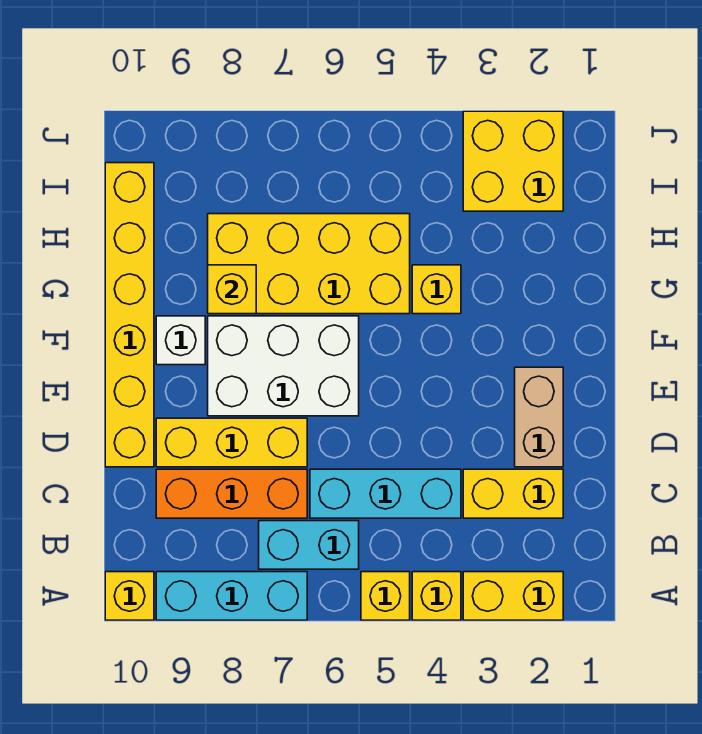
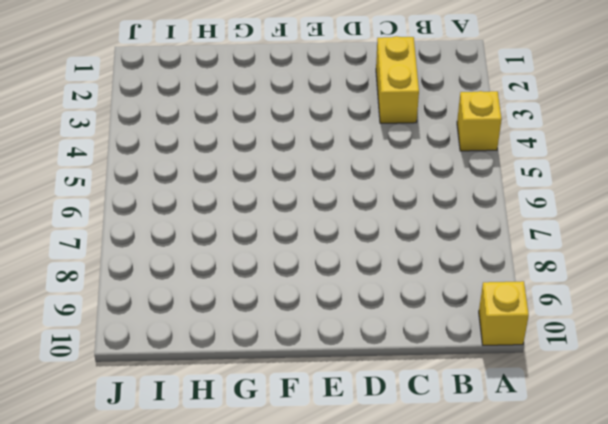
none -> yellow 1x2 brick [463,572,563,620]
none -> yellow 1x1 brick [361,572,410,620]
none -> cyan 1x3 brick [156,572,307,620]

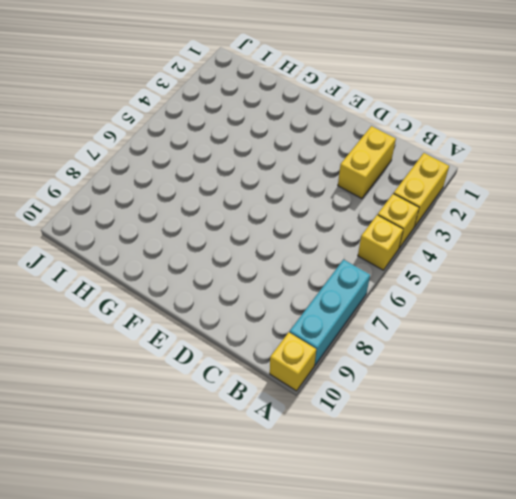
none -> cyan 1x2 brick [259,521,359,569]
none -> cyan 1x3 brick [310,469,461,518]
none -> orange 1x3 brick [156,469,307,518]

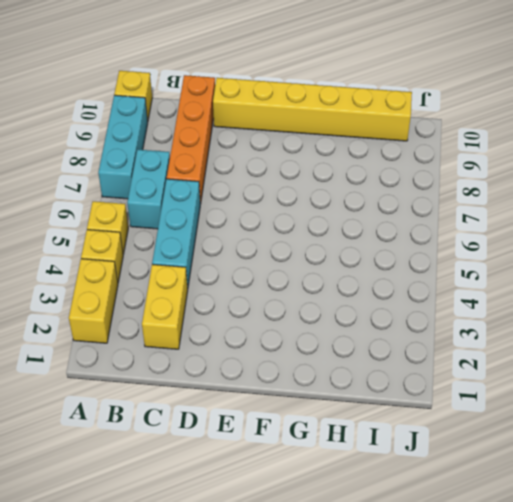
orange 1x4 brick [167,75,215,204] -> orange 1x3 brick [156,469,307,518]
none -> tan 1x2 brick [515,367,563,467]
none -> yellow 1x3 brick [156,418,307,467]
none -> white 2x3 brick [208,316,359,416]

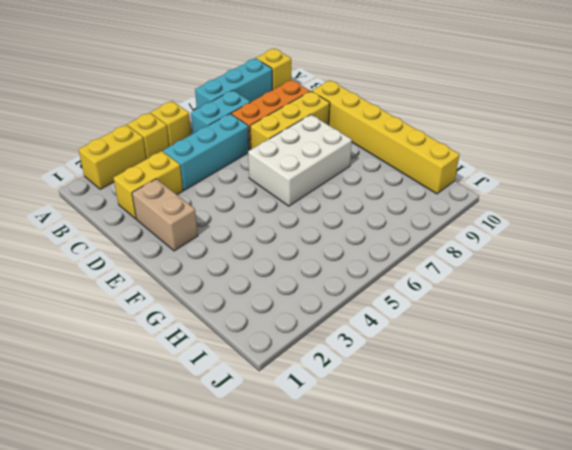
none -> white 1x1 brick [156,316,205,365]
none -> yellow 1x1 brick [412,265,461,314]
none -> yellow 2x4 brick [208,214,410,314]

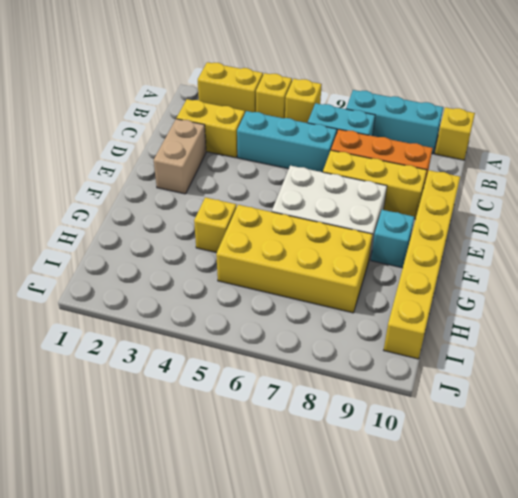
cyan 1x1 brick [371,210,414,268] -> white 1x1 brick [156,316,205,365]
none -> yellow 2x2 brick [463,111,563,211]
none -> yellow 1x1 brick [208,265,256,314]

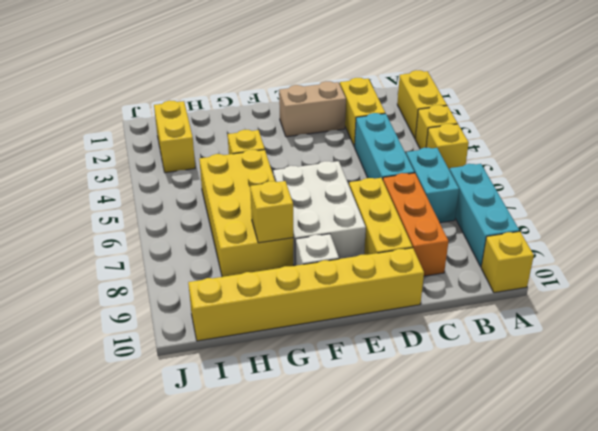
yellow 1x2 brick [154,100,195,173] -> yellow 2x2 brick [463,111,563,211]

